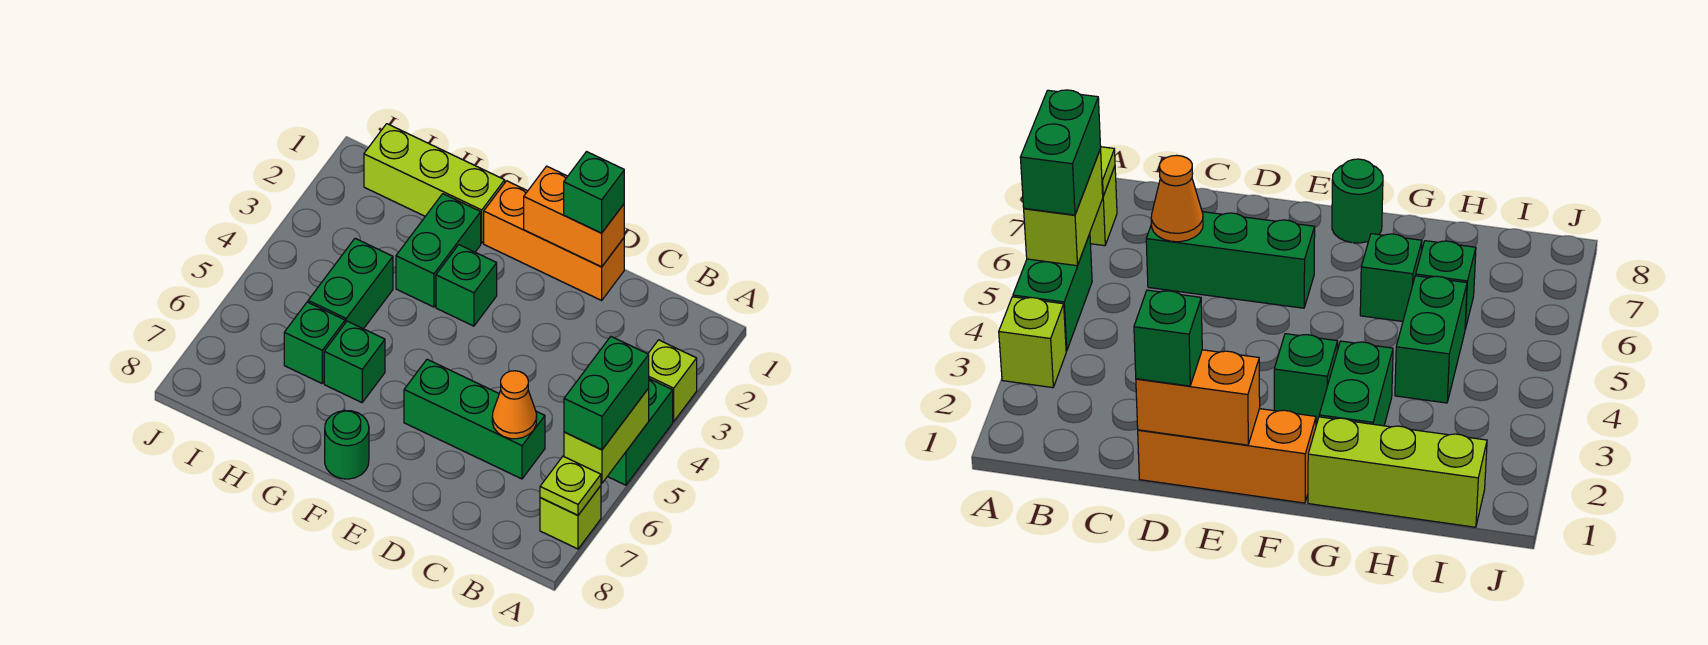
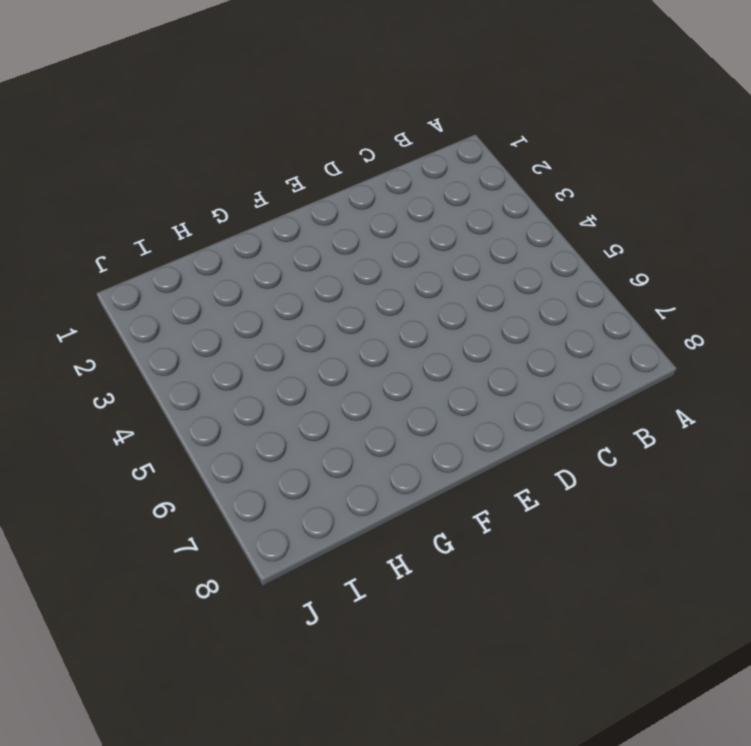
none -> lime 1x1 brick [648,340,697,421]
none -> green 1x2 brick [607,379,673,485]
none -> lime 1x1 brick [540,486,601,549]

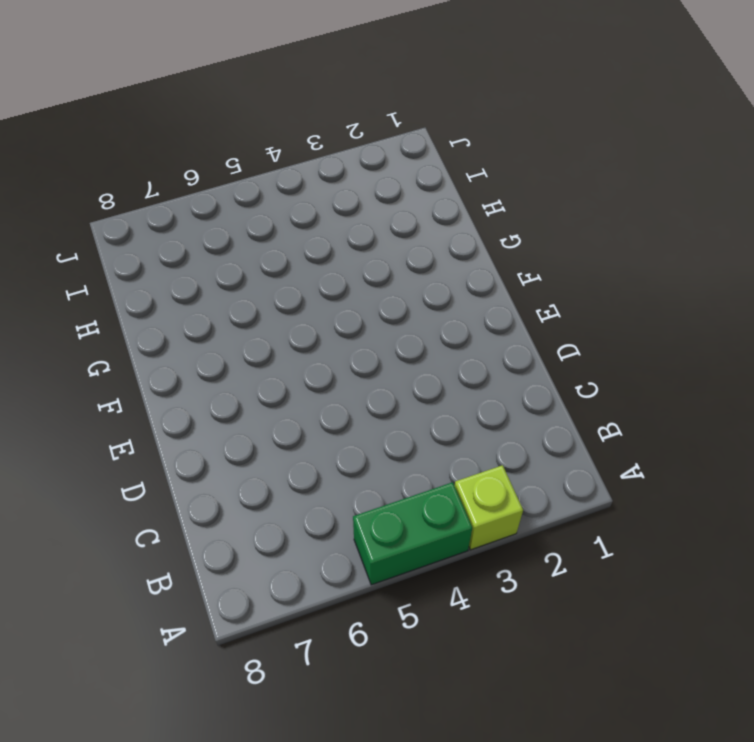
none -> lime 1x1 brick [540,486,601,549]
none -> green 1x3 brick [404,359,545,479]
none -> orange 1x3 brick [484,181,624,300]

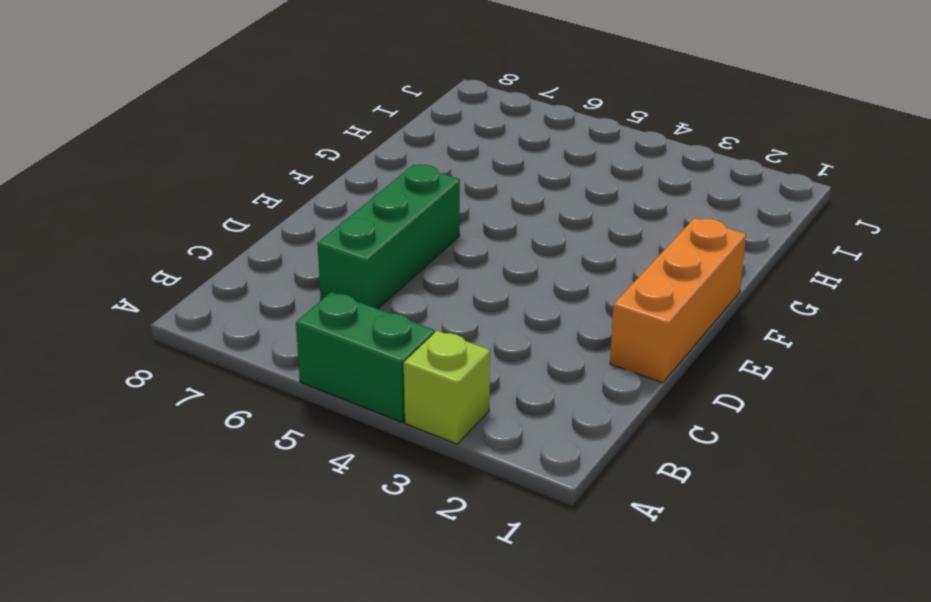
none -> lime 1x1 brick [540,486,601,549]
none -> green 1x1 brick [436,245,497,326]
none -> green 1x1 round brick [325,410,369,479]

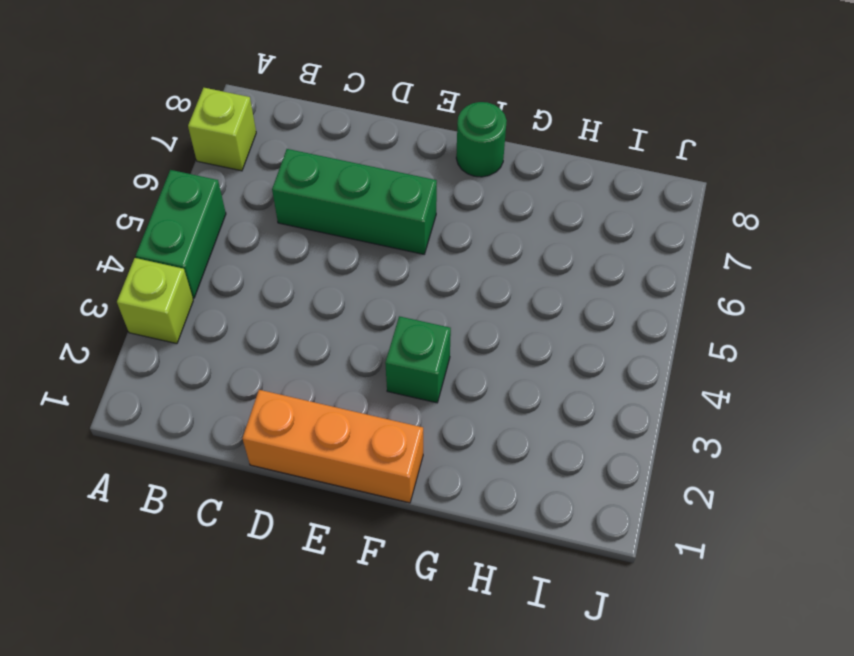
none -> lime 1x3 brick [364,124,505,243]
none -> green 1x2 brick [396,194,481,307]
none -> green 1x1 brick [324,321,385,403]

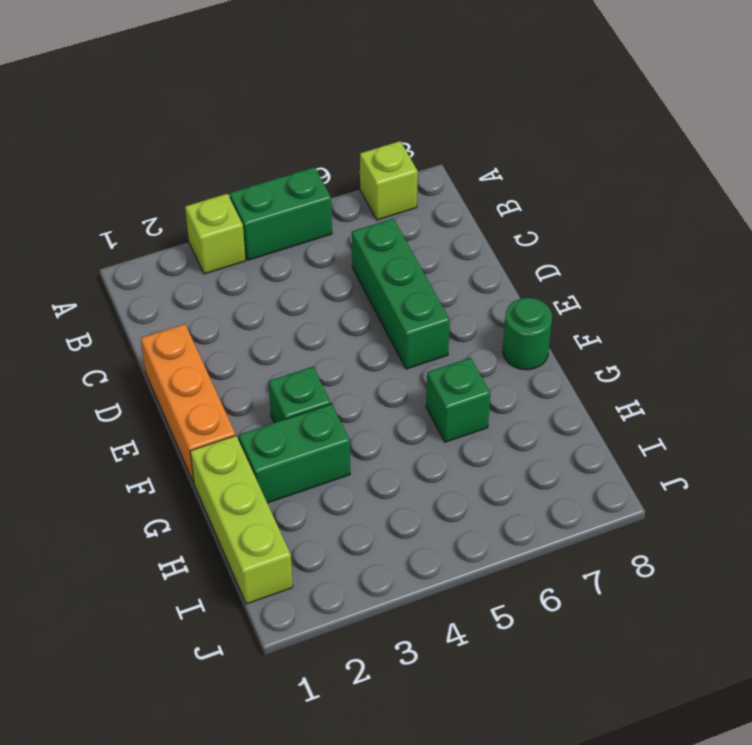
none -> green 1x2 brick [308,238,393,329]
none -> green 1x1 brick [284,302,345,383]
none -> lime 1x2 brick [564,388,649,483]

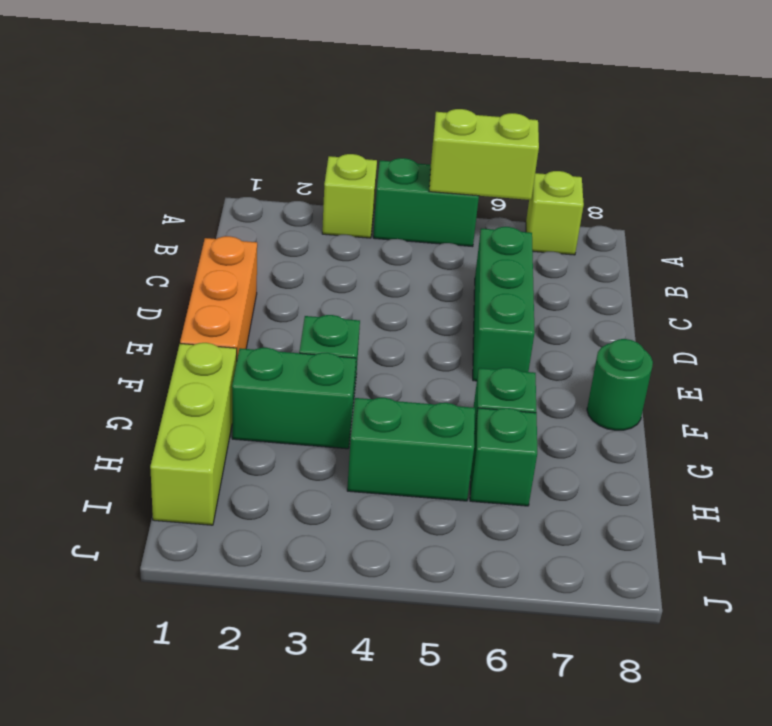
none -> lime 1x1 plate [540,456,601,515]
none -> orange 1x1 cone [492,371,537,439]
none -> orange 1x2 brick [524,166,624,267]

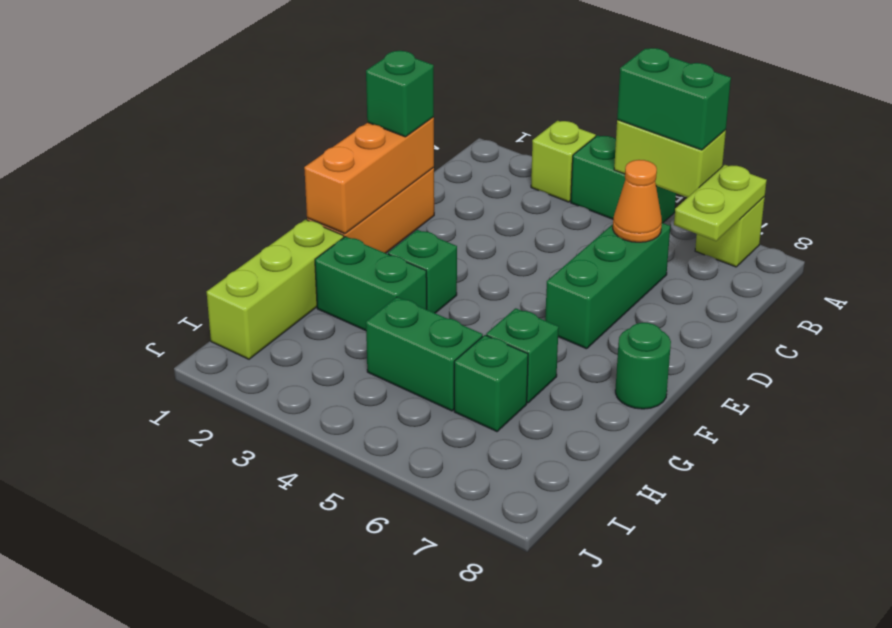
lime 1x2 plate [674,165,767,241] -> lime 1x1 plate [540,456,601,515]
orange 1x3 brick [304,117,434,234] -> orange 1x2 brick [524,166,624,267]

